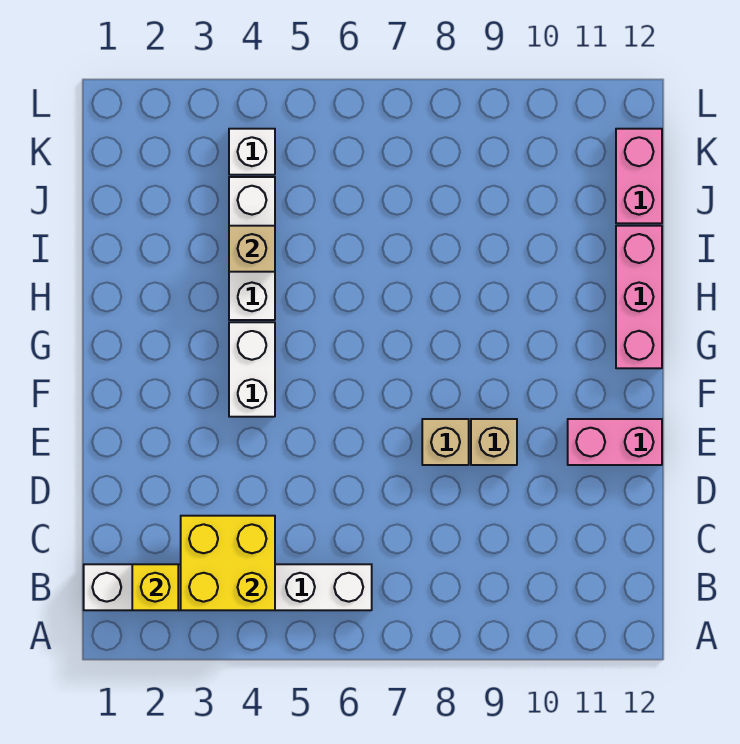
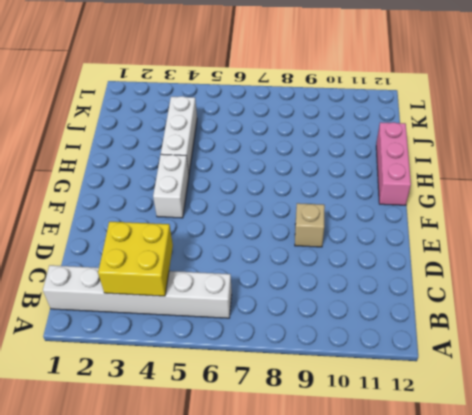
none -> tan 1x1 brick [422,419,469,465]
none -> pink 1x2 brick [568,419,662,465]
none -> pink 1x2 brick [616,129,662,223]

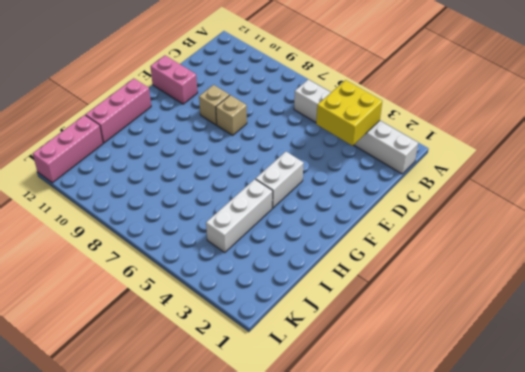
pink 1x3 brick [33,115,103,183] -> pink 1x2 brick [616,129,662,223]
none -> white 1x1 brick [229,129,275,175]
none -> yellow 1x1 brick [132,564,178,610]
none -> tan 1x1 brick [229,226,275,272]

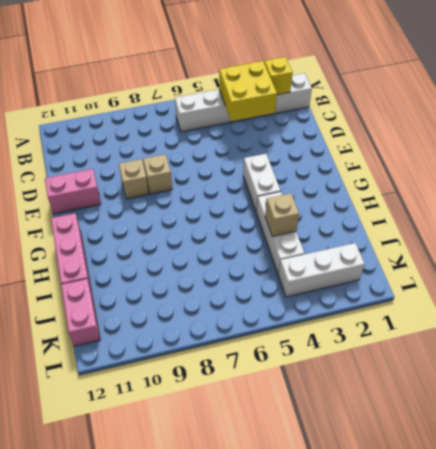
white 1x3 brick [278,243,365,297] -> white 1x1 brick [229,129,275,175]

